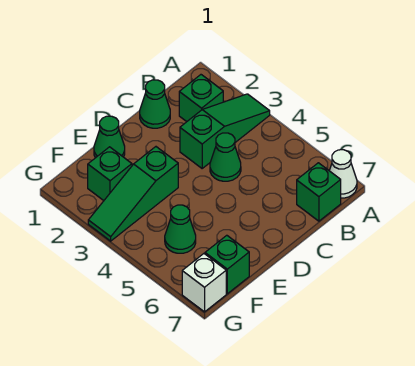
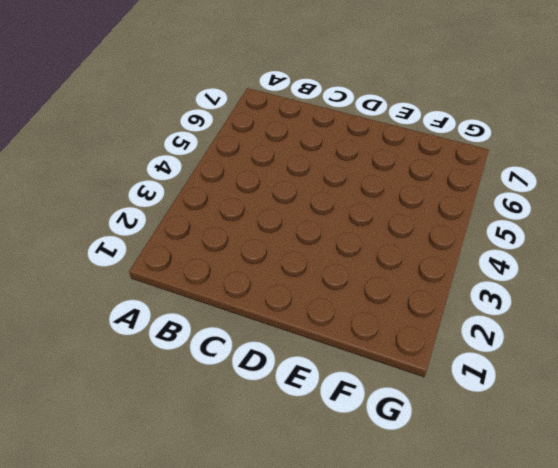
none -> green 1x3 slope [180,94,270,168]
none -> white 1x1 cone [329,150,357,198]
none -> green 1x1 brick [179,75,223,122]

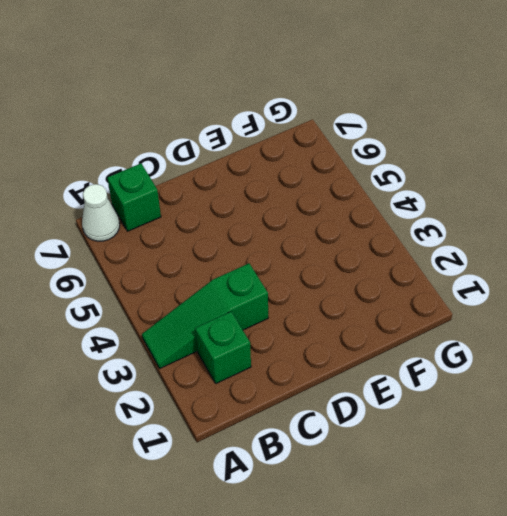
none -> green 1x1 cone [140,80,170,128]
none -> green 1x1 cone [210,133,241,181]
none -> green 1x1 cone [94,116,125,158]

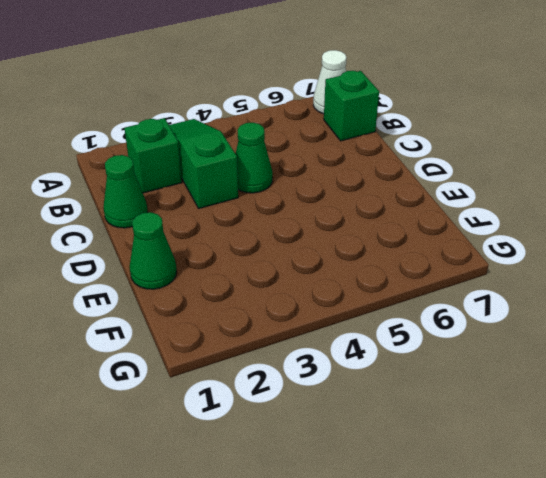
none -> green 1x3 slope [88,147,178,241]
none -> green 1x1 brick [88,147,132,201]
none -> green 1x1 cone [165,205,196,253]

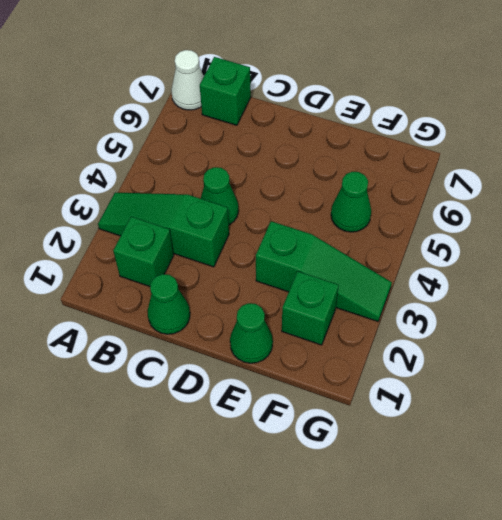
none -> green 1x1 brick [205,235,249,294]
none -> white 1x1 brick [182,254,226,312]

